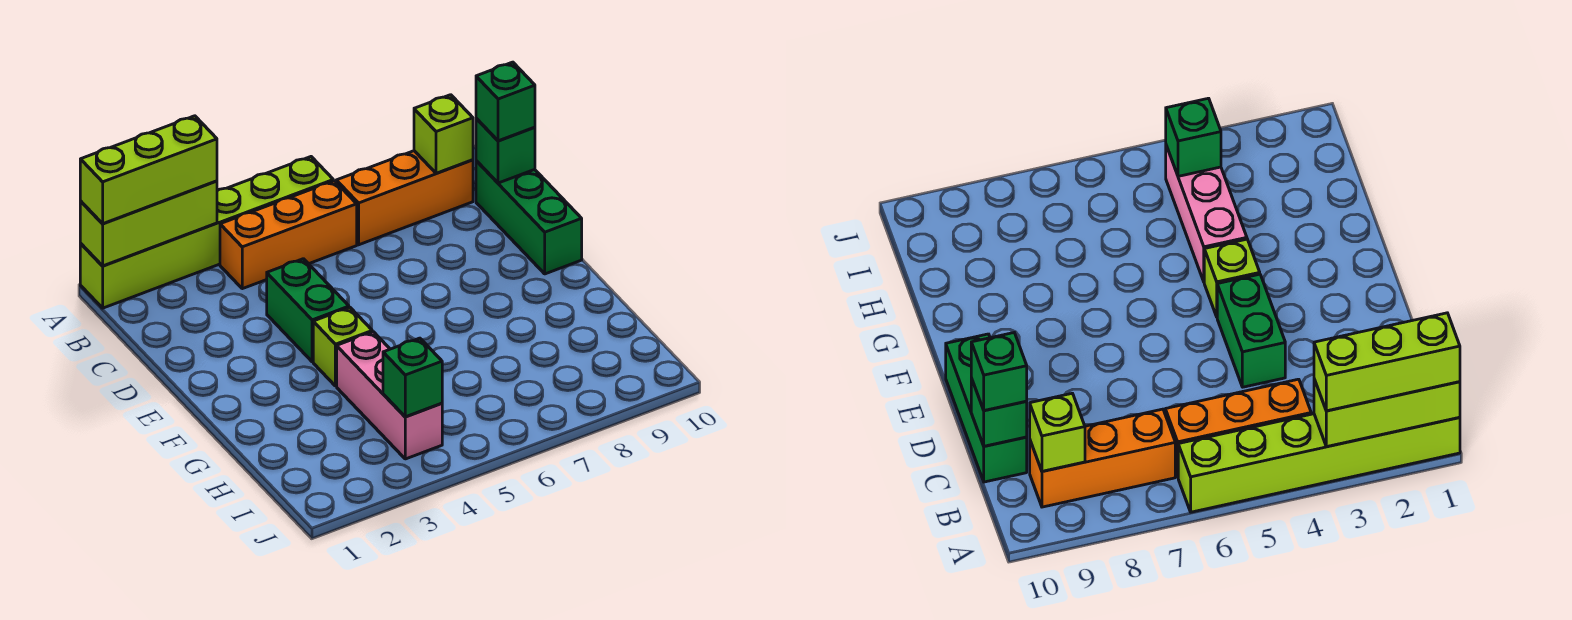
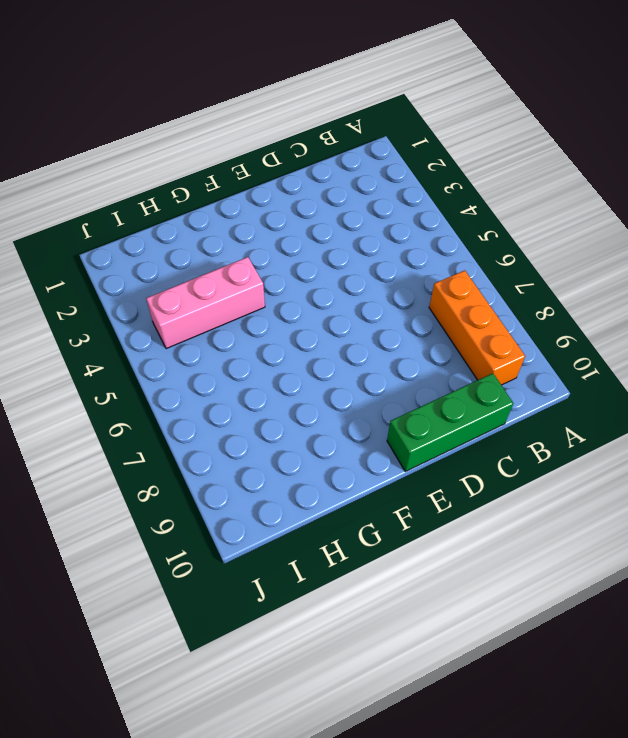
none -> lime 1x6 brick [80,157,333,308]
none -> orange 1x3 brick [220,181,357,289]
none -> green 1x2 brick [267,259,349,362]

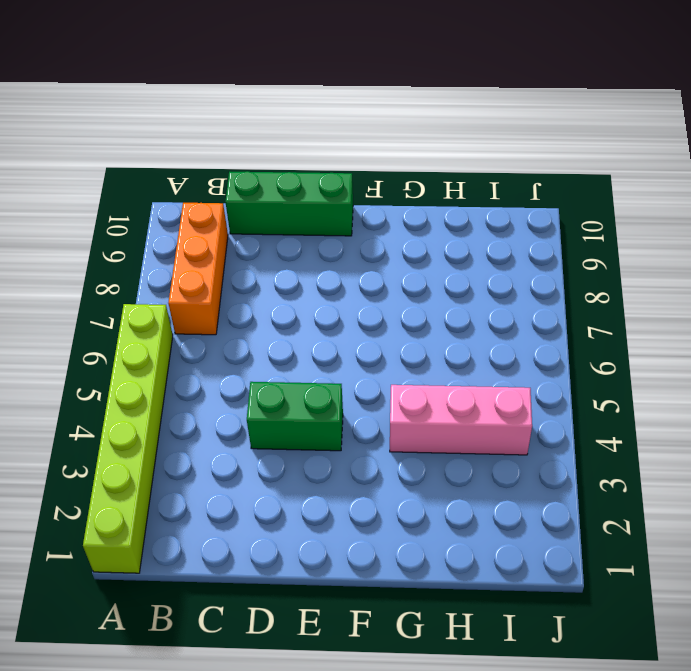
none -> orange 1x3 brick [220,181,357,289]
none -> lime 1x1 brick [313,308,372,386]
none -> lime 1x3 brick [80,181,217,266]

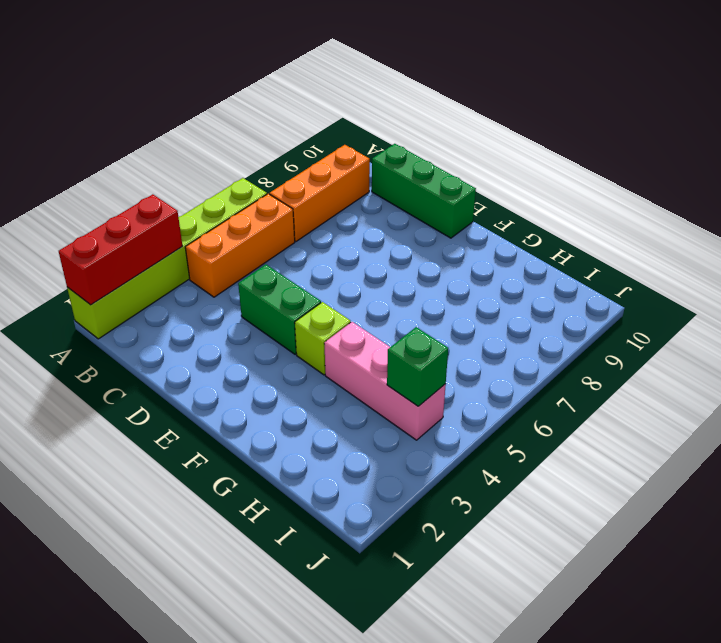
red 1x3 brick [59,194,182,305] -> lime 1x3 brick [80,181,217,266]
none -> lime 1x1 brick [414,95,473,173]
none -> green 1x1 brick [476,118,535,183]
none -> lime 1x3 brick [80,116,217,224]

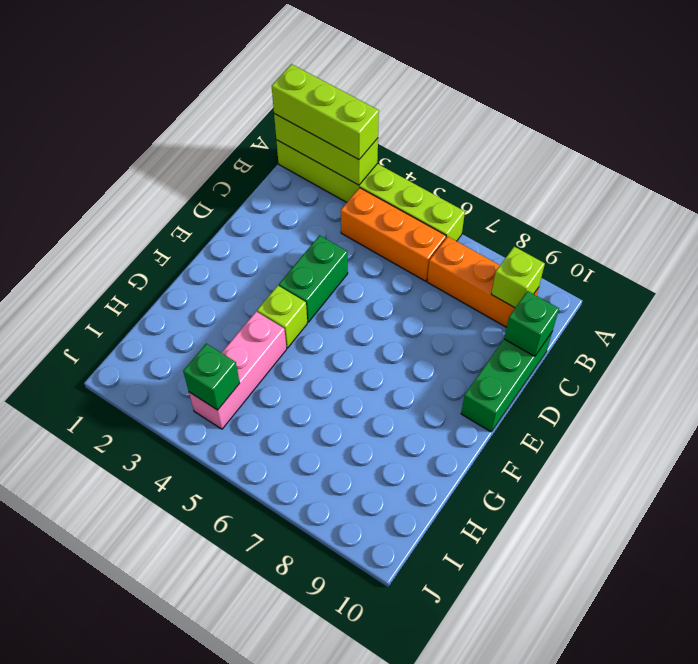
none -> green 1x1 brick [476,62,535,141]

